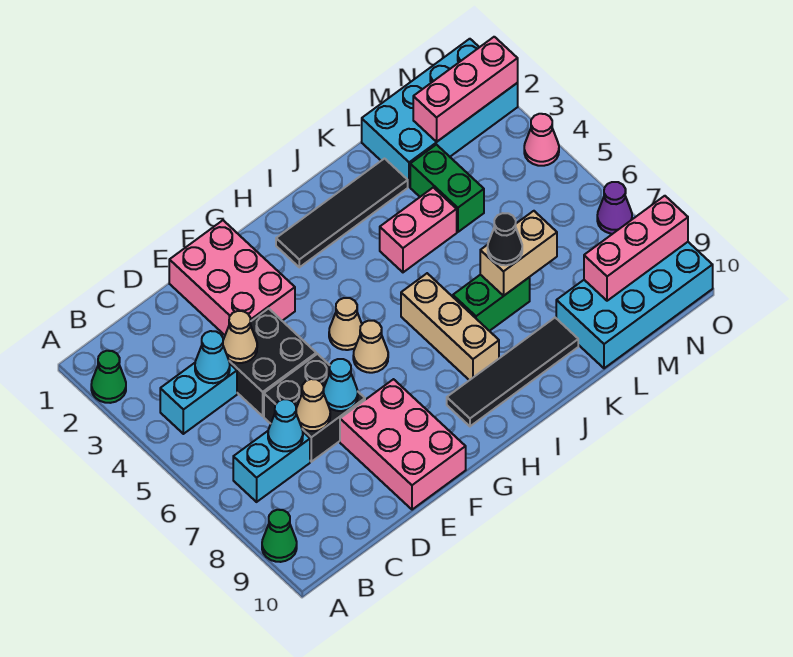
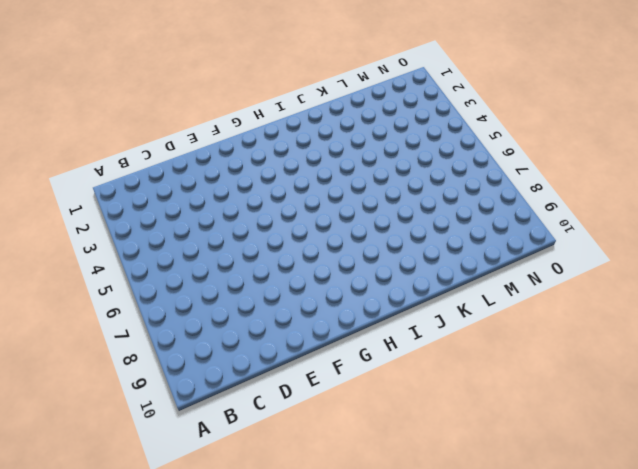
none -> green 1x1 cone [91,351,126,403]
none -> green 1x1 cone [262,510,297,562]
none -> cyan 1x2 brick [160,363,237,434]

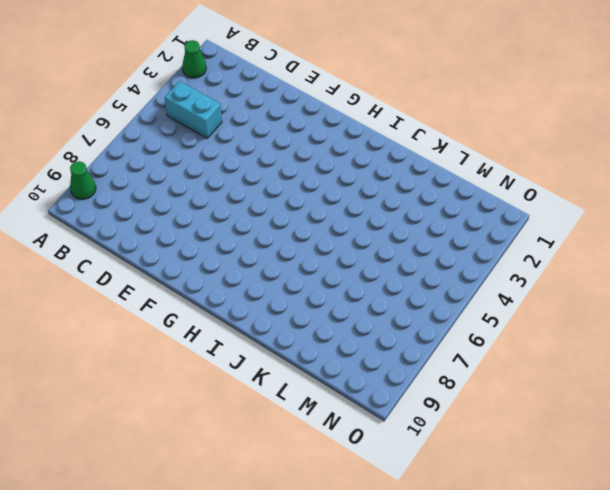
none -> cyan 1x2 brick [233,431,310,502]
none -> black 2x2 brick [229,308,316,416]
none -> black 2x2 brick [264,354,365,462]

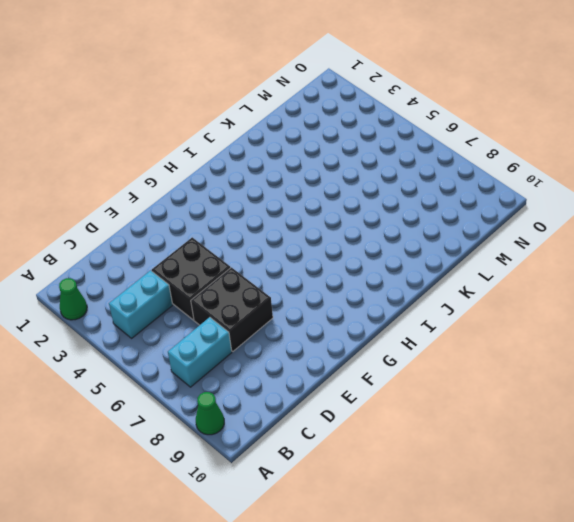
none -> pink 2x3 brick [169,220,295,335]
none -> pink 2x3 brick [340,379,466,510]
none -> tan 1x1 cone [329,298,362,350]

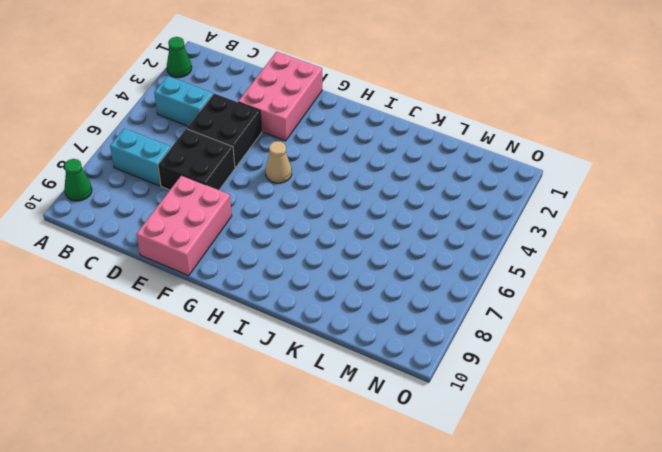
none -> tan 1x1 cone [353,321,388,373]
none -> black 1x4 tile [276,159,408,267]
none -> black 1x4 tile [447,318,578,426]

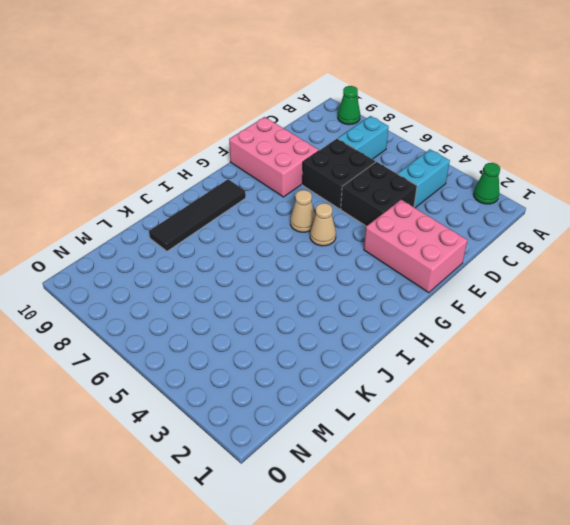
none -> black 1x4 tile [276,159,408,267]
none -> tan 1x3 brick [401,273,499,380]
none -> pink 1x2 brick [380,187,457,272]

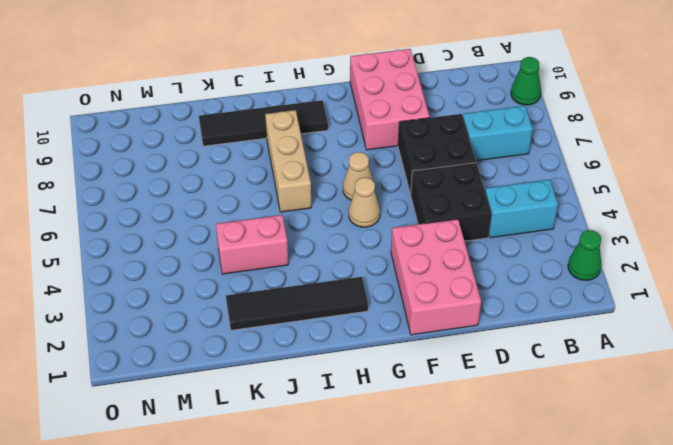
none -> green 1x2 brick [453,275,530,331]
none -> cyan 2x4 brick [362,39,518,187]
none -> green 1x2 brick [410,145,484,232]

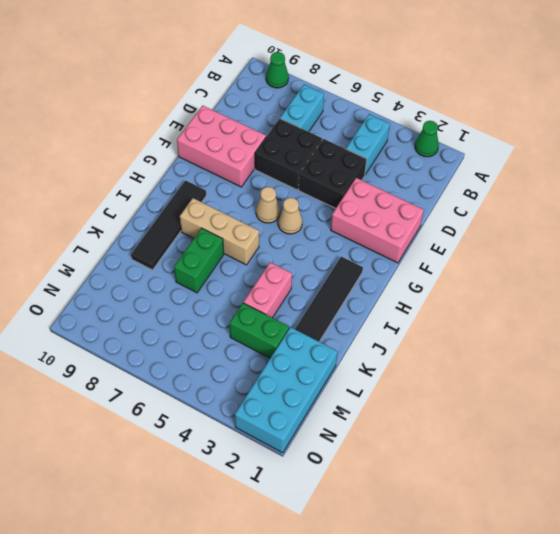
none -> cyan 2x4 brick [556,242,713,368]
none -> pink 1x1 cone [524,114,559,166]
none -> purple 1x1 cone [597,182,632,234]

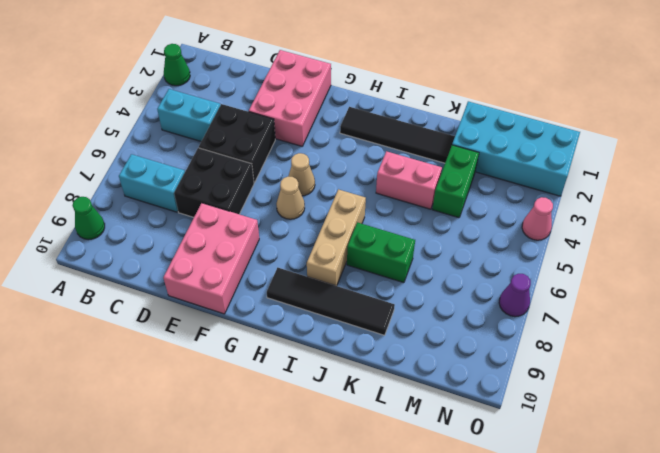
none -> cyan 2x4 brick [556,242,713,368]
none -> cyan 1x1 cone [195,331,230,383]
none -> cyan 1x1 cone [268,399,303,451]

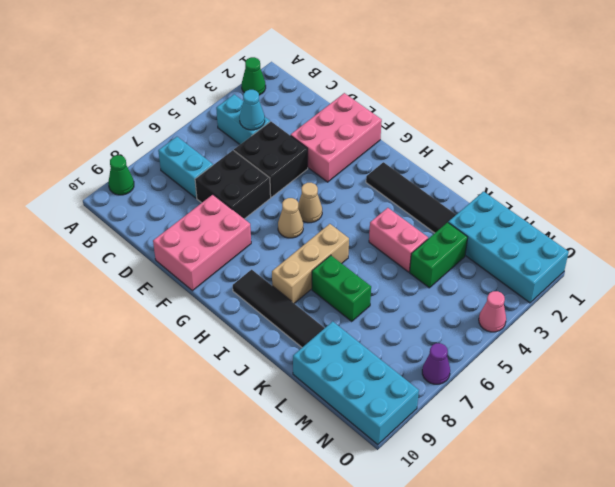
none -> cyan 1x1 cone [268,399,303,451]
none -> tan 1x1 cone [223,311,257,363]
none -> tan 1x1 cone [296,379,330,431]

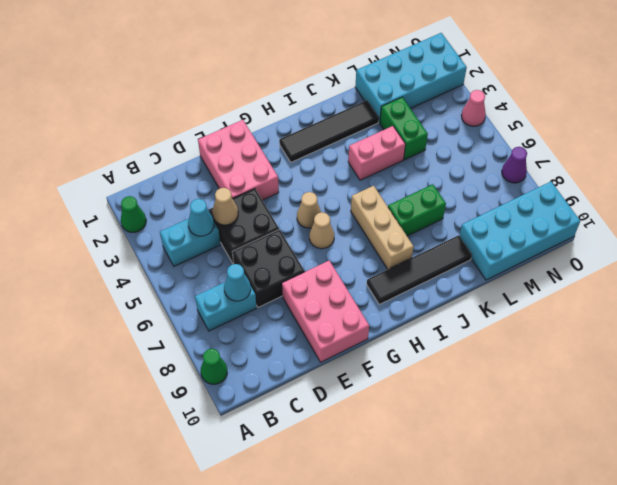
none -> tan 1x1 cone [296,379,330,431]
none -> cyan 1x1 cone [324,359,358,411]
none -> tan 1x2 brick [480,211,557,296]

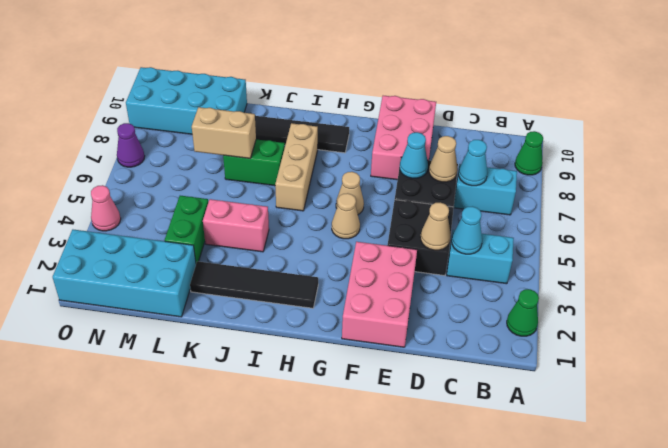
none -> pink 1x3 brick [413,37,518,142]
none -> pink 1x3 brick [584,196,688,301]
none -> black 1x1 cone [488,213,522,265]

